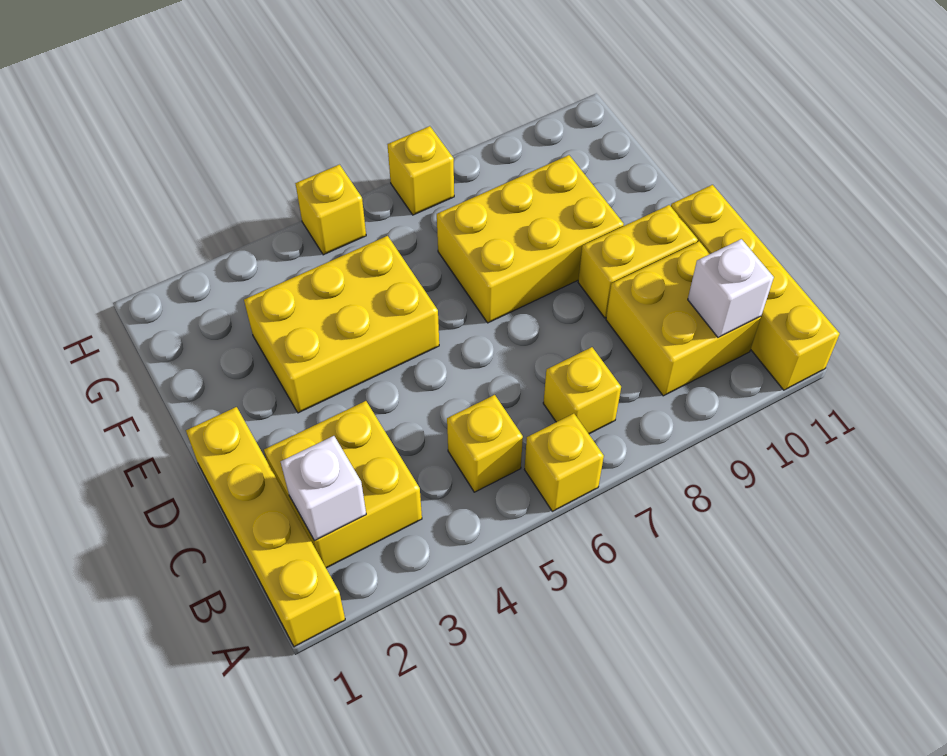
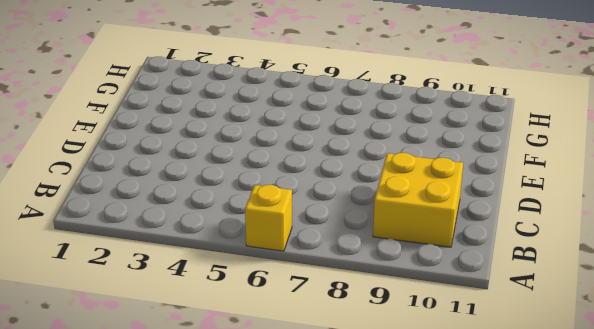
none -> yellow 1x4 brick [186,407,345,647]
none -> yellow 1x4 brick [671,185,840,390]
none -> yellow 2x2 brick [264,401,422,568]

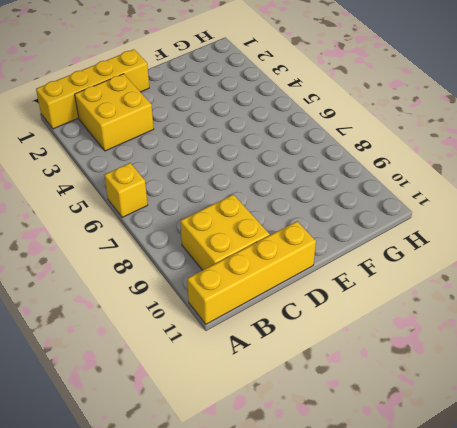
none -> yellow 1x1 brick [447,395,523,492]
none -> yellow 1x1 brick [543,347,621,434]
none -> yellow 1x2 brick [578,205,698,318]

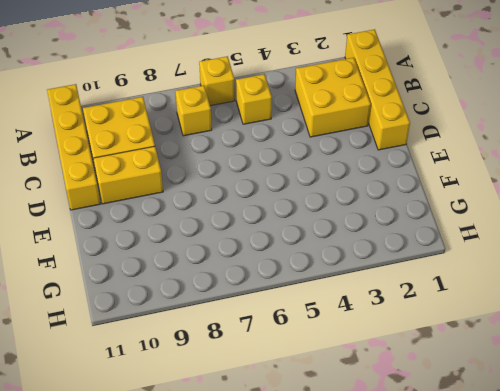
none -> yellow 2x3 brick [244,236,439,413]
none -> yellow 2x3 brick [437,155,624,323]
none -> yellow 1x1 brick [295,165,366,255]

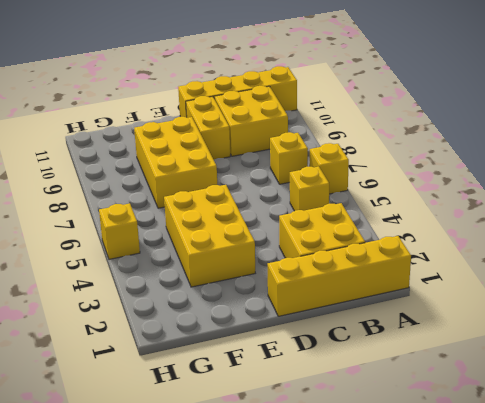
none -> yellow 1x1 brick [388,126,454,215]
none -> white 1x1 brick [281,436,366,541]
none -> white 1x1 brick [688,239,774,338]

